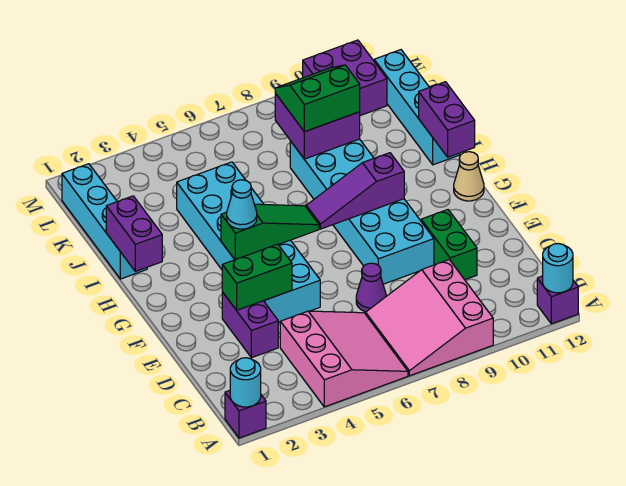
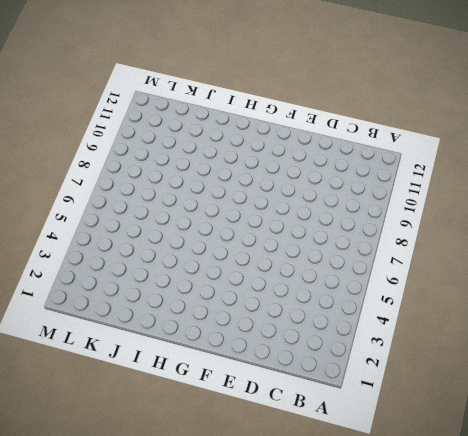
none -> purple 1x1 brick [225,390,266,438]
none -> pink 3x3 slope [280,311,408,407]
none -> pink 3x3 slope [366,260,493,376]

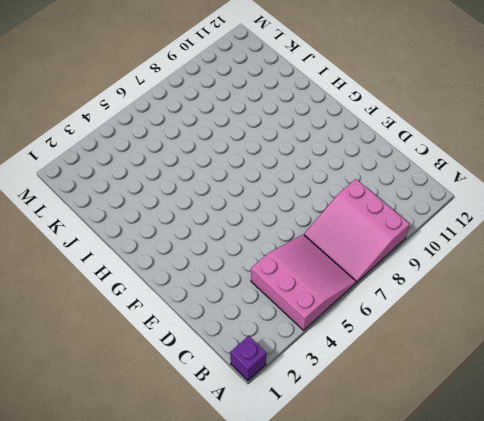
none -> purple 1x1 brick [537,276,578,324]
none -> purple 1x2 brick [222,292,278,358]
none -> purple 1x1 cone [356,263,386,312]

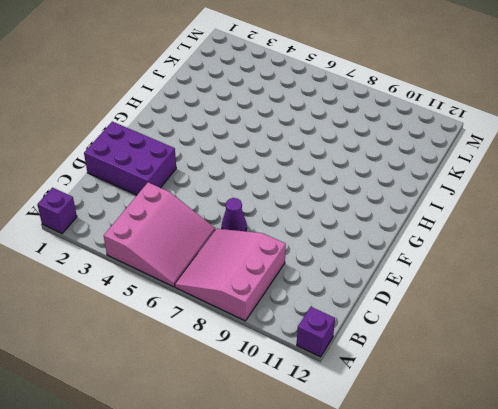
purple 2x3 brick [84,122,176,195] -> purple 1x2 brick [222,292,278,358]
none -> green 1x2 brick [421,210,477,280]
none -> cyan 2x6 brick [177,162,320,323]
none -> cyan 2x6 brick [290,139,434,284]

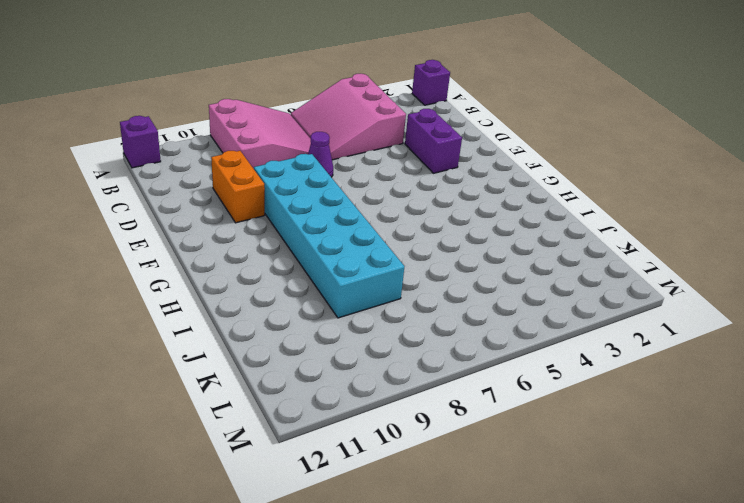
orange 1x2 brick [211,151,265,223] -> green 1x2 brick [421,210,477,280]
none -> cyan 2x6 brick [177,162,320,323]
none -> tan 1x1 cone [454,152,484,201]
none -> cyan 1x4 brick [62,164,147,279]

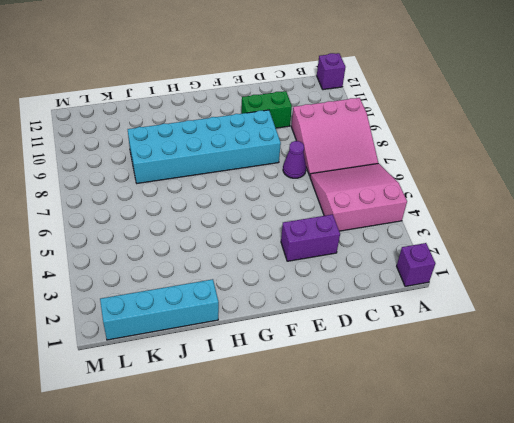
none -> cyan 2x6 brick [177,162,320,323]
none -> tan 1x1 cone [454,152,484,201]
none -> cyan 1x4 brick [374,50,460,165]

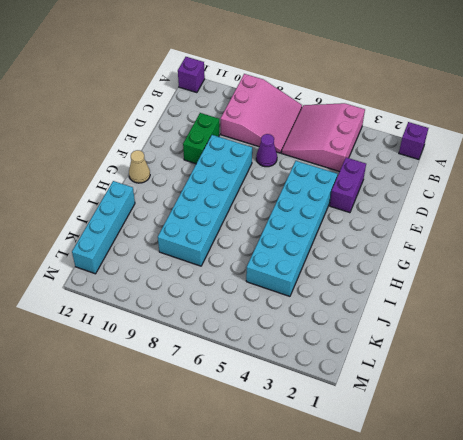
none -> cyan 1x4 brick [62,164,147,279]
none -> purple 2x2 brick [303,40,387,116]
none -> cyan 1x1 round brick [230,358,261,407]

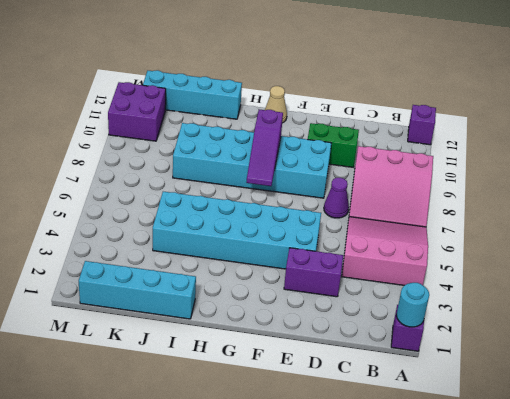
none -> cyan 1x1 round brick [543,244,573,293]
none -> green 1x2 brick [222,244,292,310]
none -> green 1x3 slope [221,204,319,260]

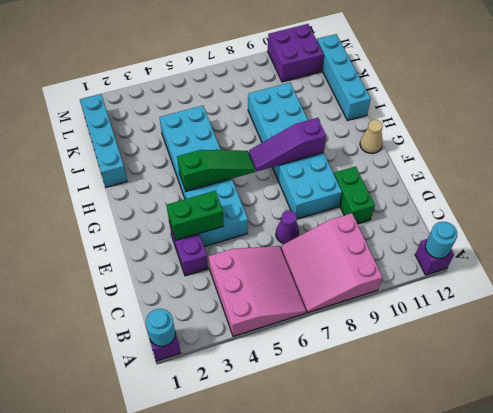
none -> purple 1x2 brick [106,196,162,271]
none -> purple 1x2 brick [419,82,475,157]
none -> purple 2x2 brick [275,94,360,159]

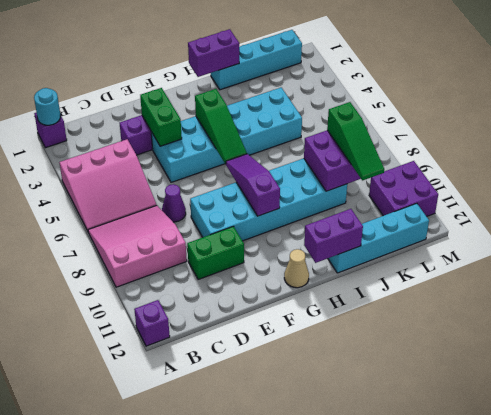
green 1x3 slope [327,102,384,181] -> green 2x2 slope [275,65,360,132]
none -> cyan 1x1 round brick [543,244,573,293]
none -> cyan 1x1 cone [227,180,257,229]

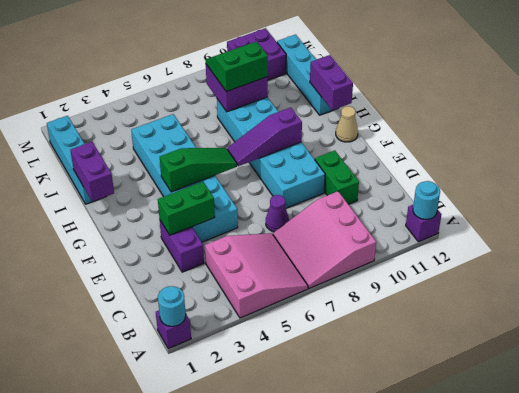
none -> cyan 1x1 cone [227,180,257,229]

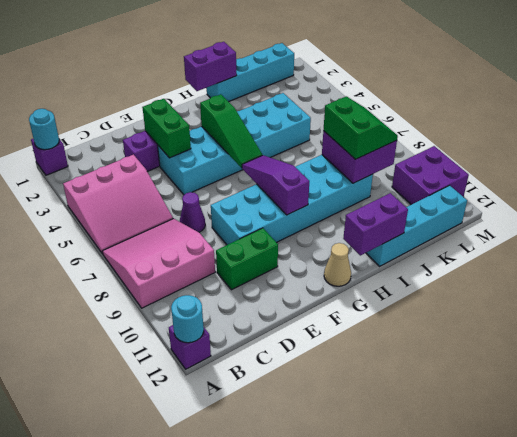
none -> cyan 1x1 cone [227,180,257,229]

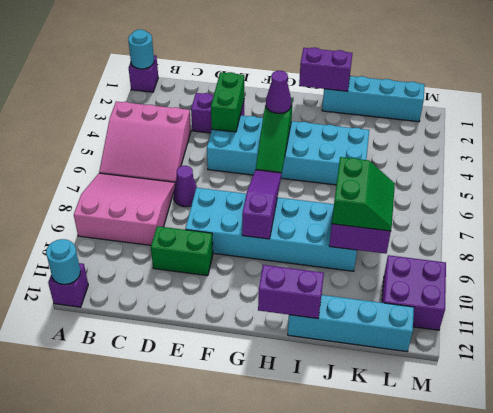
purple 1x1 cone [266,71,291,113] -> cyan 1x1 cone [227,180,257,229]
none -> tan 1x1 cone [454,152,484,201]

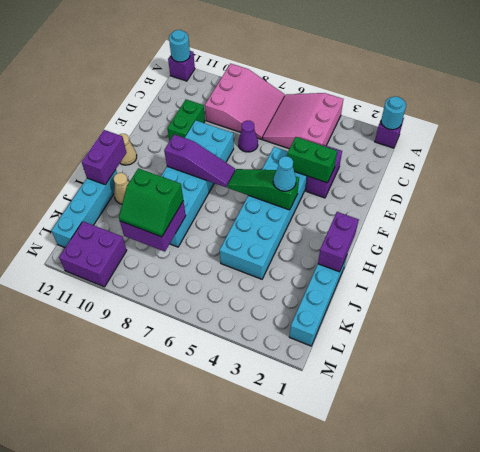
tan 1x1 cone [113,173,129,204] -> none

